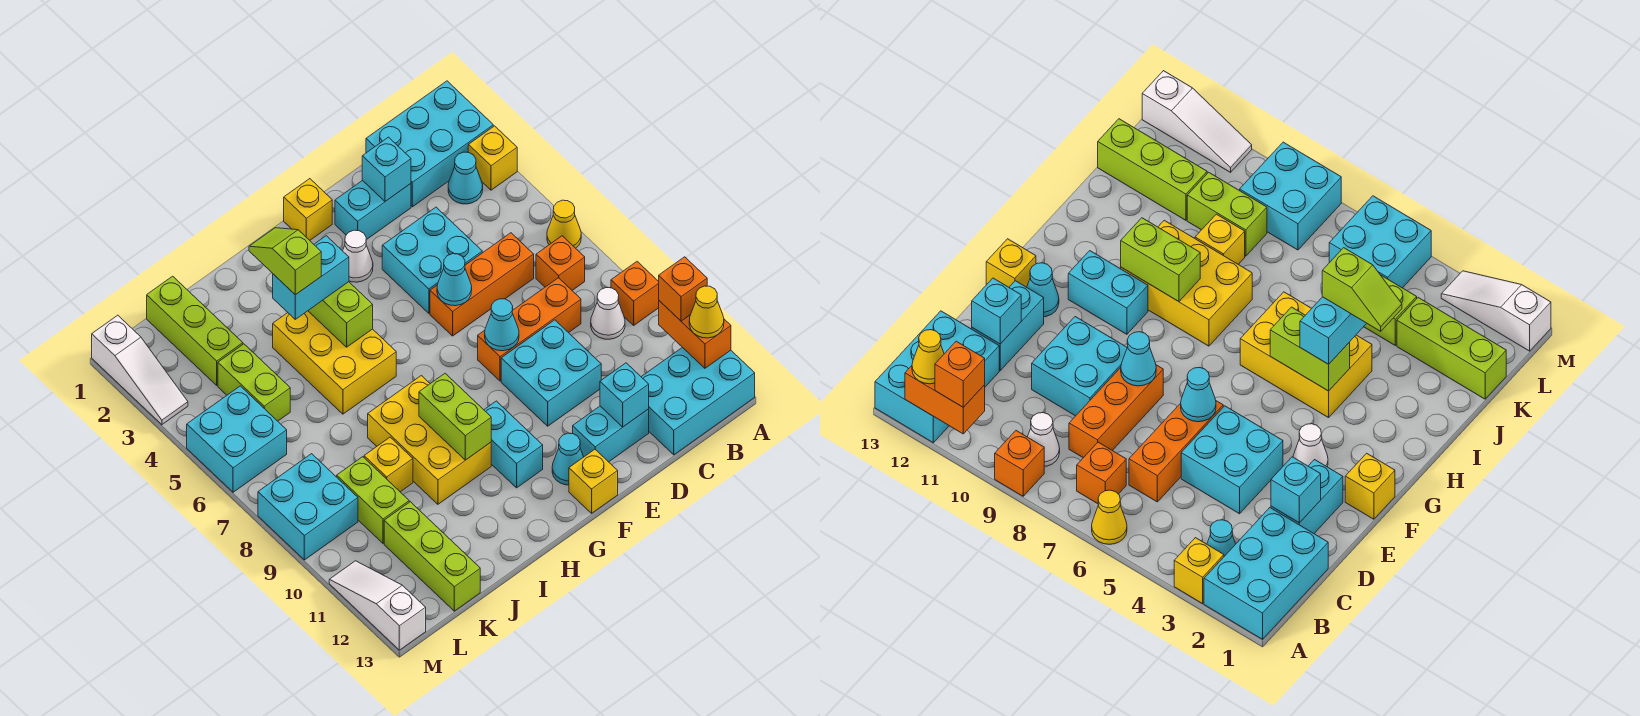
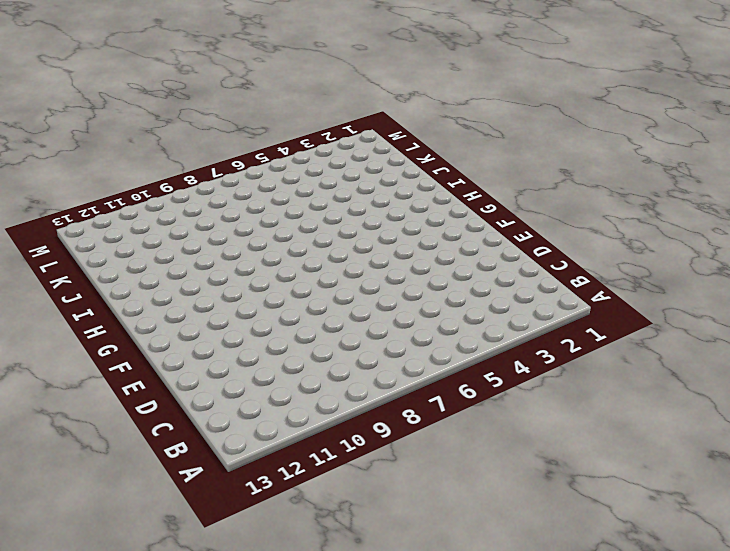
none -> cyan 2x3 brick [366,81,493,207]
none -> yellow 1x1 brick [468,126,517,190]
none -> yellow 1x1 cone [547,200,581,248]
none -> orange 1x1 brick [611,262,659,325]

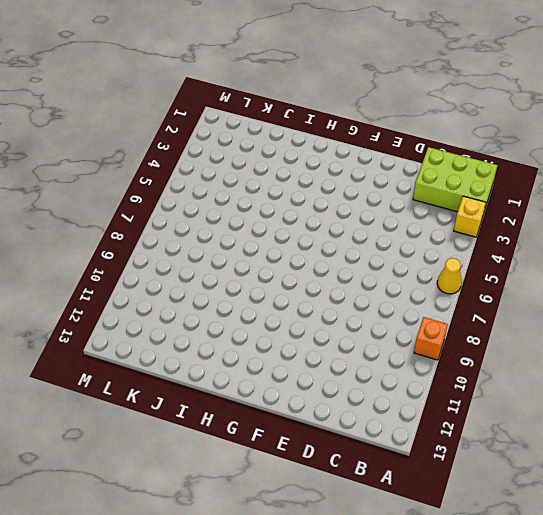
lime 2x3 brick [413,147,498,214] -> cyan 2x3 brick [366,81,493,207]
none -> cyan 2x3 brick [641,347,755,455]
none -> cyan 1x1 cone [448,152,483,204]
none -> orange 1x1 brick [536,236,585,290]
none -> white 1x1 cone [591,288,625,339]

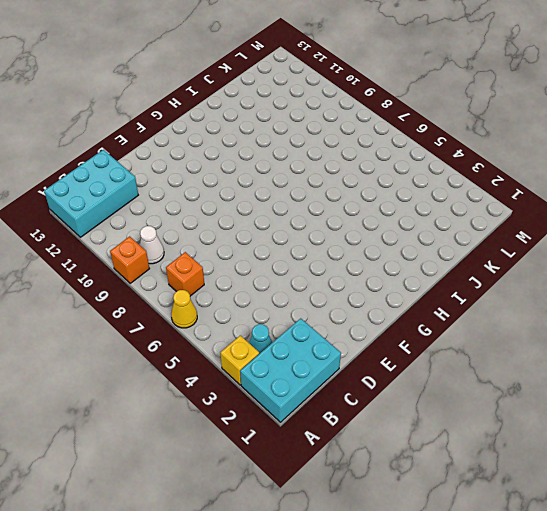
none -> orange 1x3 brick [430,233,534,336]
none -> orange 1x3 brick [478,278,581,381]
none -> cyan 1x2 brick [335,180,411,240]
none -> cyan 2x2 brick [382,207,482,313]

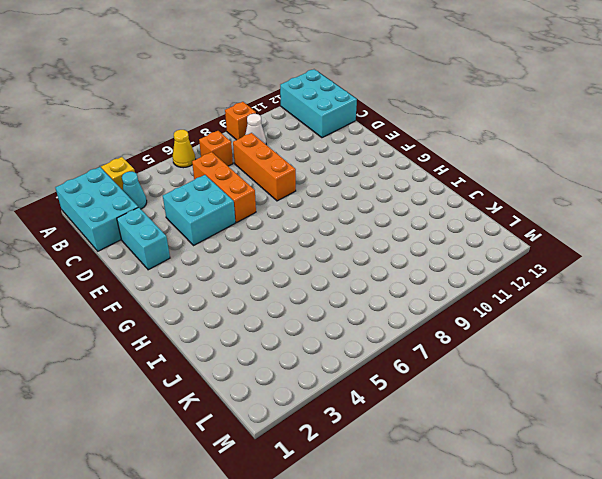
none -> cyan 2x2 brick [501,320,601,426]
none -> cyan 1x2 brick [573,406,649,462]
none -> yellow 1x1 brick [284,179,332,240]
none -> white 1x1 cone [343,230,373,282]

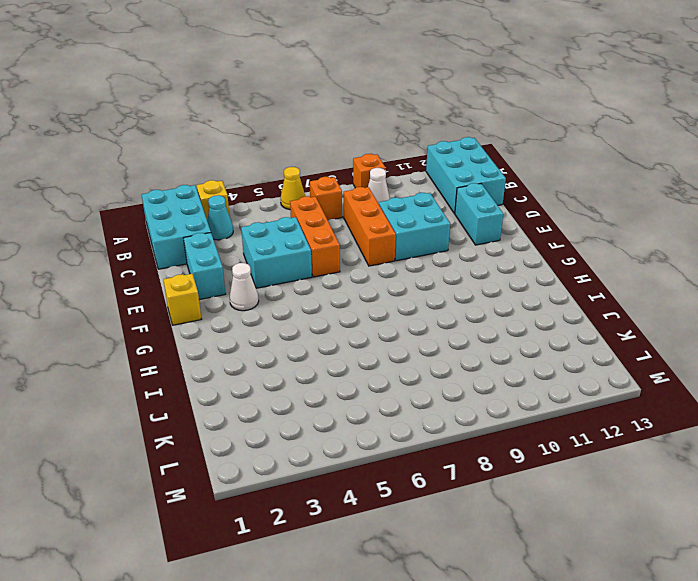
none -> cyan 1x1 cone [552,433,584,485]
none -> yellow 1x1 brick [569,449,618,513]
none -> cyan 1x2 brick [484,401,543,488]
none -> yellow 2x3 brick [273,311,396,414]

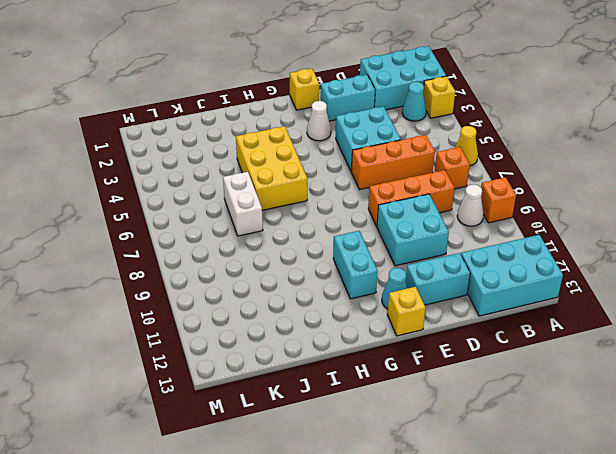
white 1x2 brick [223,172,263,236] -> none
none -> yellow 2x3 brick [368,376,491,504]
none -> yellow 1x1 brick [364,437,413,492]
none -> lime 1x3 brick [147,276,243,385]
none -> lime 1x2 brick [218,344,290,421]

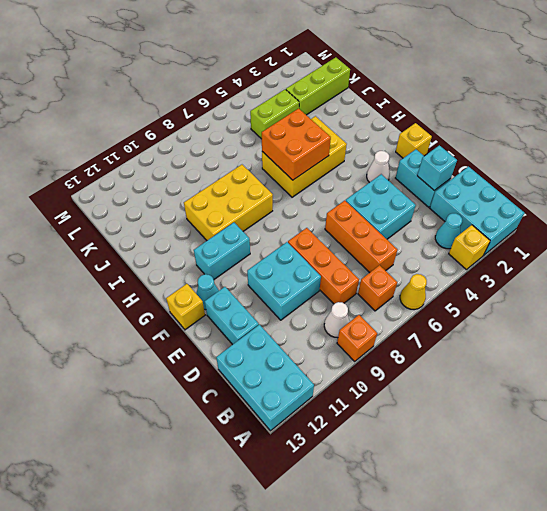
orange 2x2 brick [262,109,331,180] -> lime 1x2 brick [308,282,373,347]
none -> yellow 1x1 brick [364,437,413,492]
none -> lime 1x2 brick [337,457,409,543]
none -> lime 1x3 brick [384,502,480,611]
none -> cyan 2x2 brick [187,386,287,492]

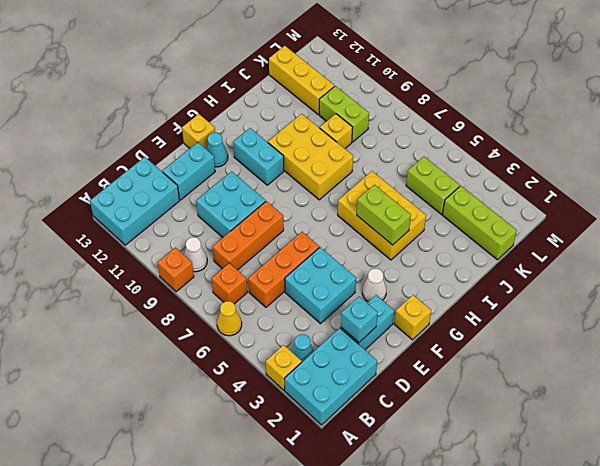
yellow 1x3 brick [269,46,335,114] -> lime 1x3 brick [384,502,480,611]
none -> cyan 2x2 brick [187,386,287,492]
none -> cyan 2x2 brick [258,454,358,560]
none -> white 1x3 slope [92,315,188,425]
none -> white 1x3 slope [329,561,426,650]

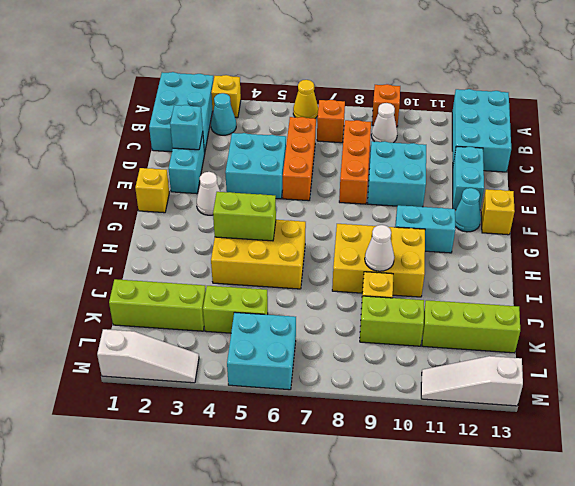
white 1x1 cone [365,225,394,271] -> none
none -> cyan 2x2 brick [258,454,358,560]
none -> orange 1x2 brick [659,301,731,368]
none -> cyan 1x1 brick [600,363,649,427]
none -> cyan 1x1 cone [437,254,472,306]

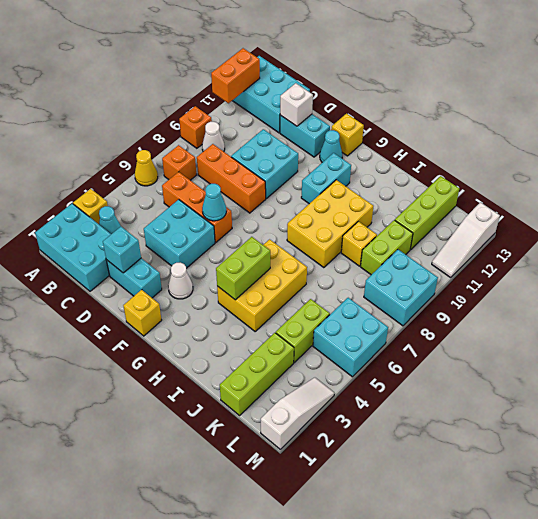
white 1x1 brick [280,83,313,126] -> cyan 1x1 brick [600,363,649,427]
none -> cyan 1x1 cone [485,299,519,351]
none -> lime 1x2 brick [419,374,491,460]
none -> orange 1x1 brick [659,257,707,321]
none -> yellow 1x1 cone [689,286,724,338]

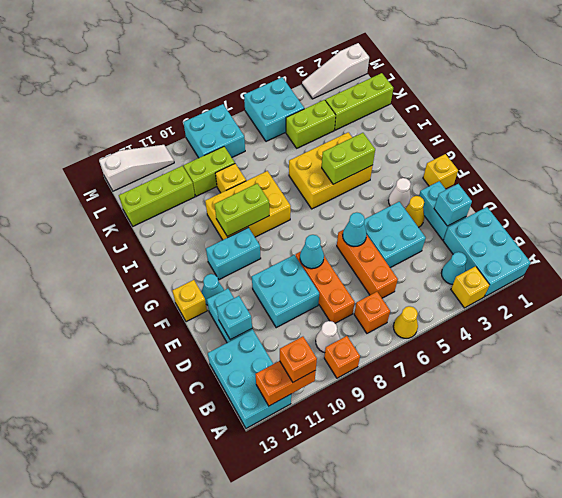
yellow 1x1 cone [405,196,424,227] -> yellow 1x1 cone moved to [689,286,724,338]
none -> cyan 1x2 brick [273,236,349,319]
none -> lime 1x2 slope [249,228,321,295]

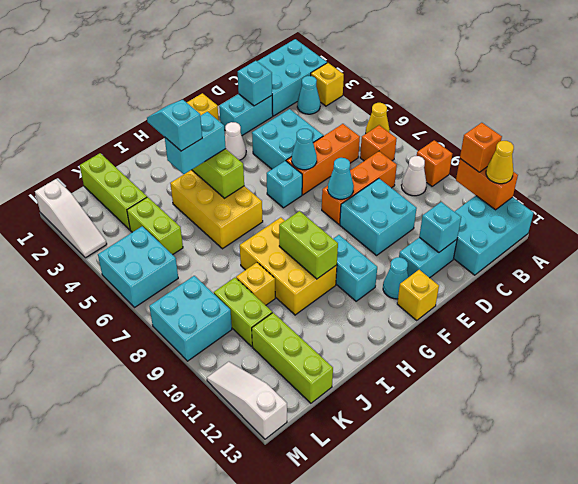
cyan 1x1 brick [267,161,302,208] -> none
cyan 1x2 slope [147,100,202,151] -> lime 1x2 slope [249,228,321,295]

